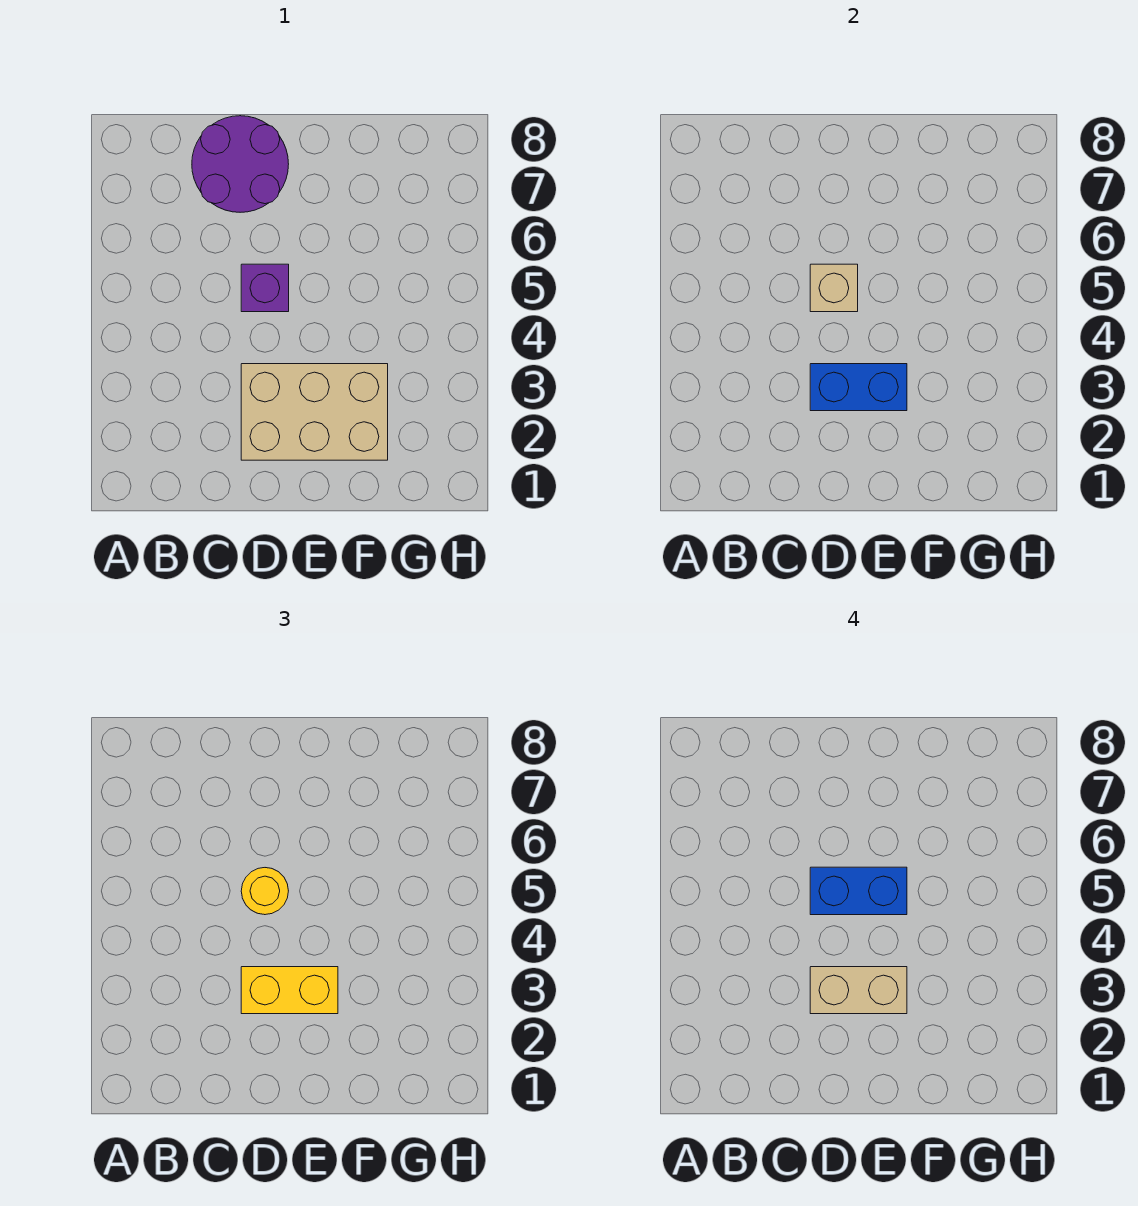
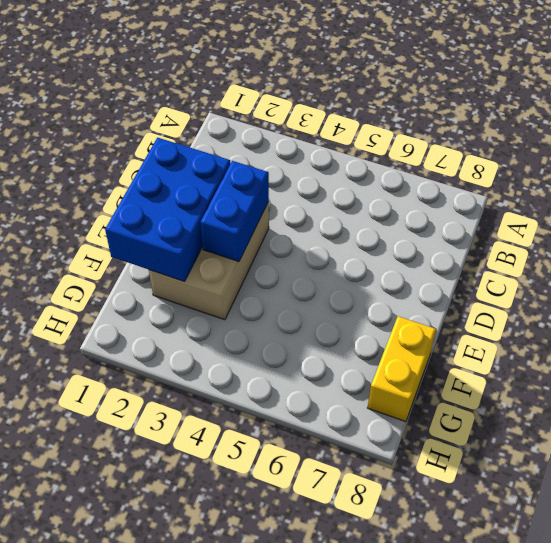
blue 2x3 brick [105,138,231,282] -> none
yellow 1x2 brick [368,316,436,422] -> yellow 1x2 brick moved to [241,967,338,1014]
none -> purple 2x2 round brick [192,116,289,212]
none -> purple 1x1 brick [241,264,289,312]

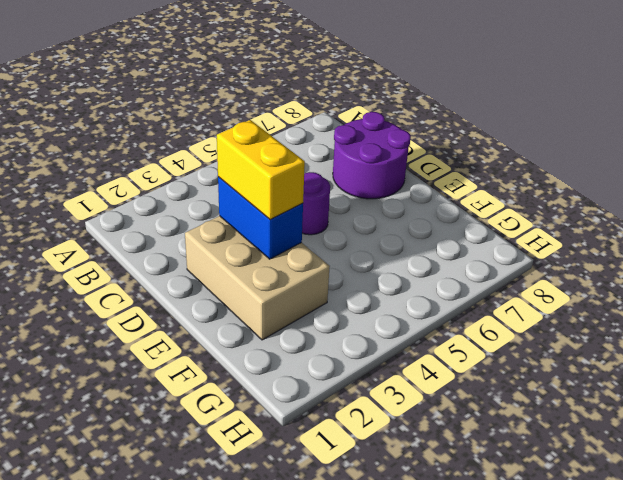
purple 1x1 round brick [302,172,330,235] -> purple 1x1 brick [241,264,289,312]
none -> tan 1x1 brick [810,264,858,312]
none -> yellow 1x1 round brick [241,868,288,915]

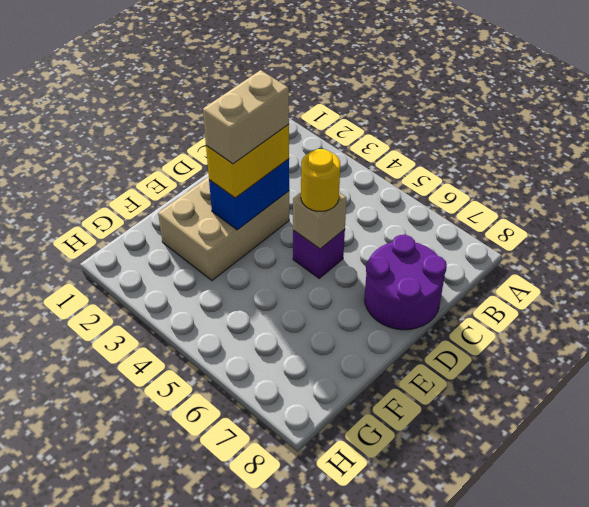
none -> blue 1x2 brick [810,867,907,915]

